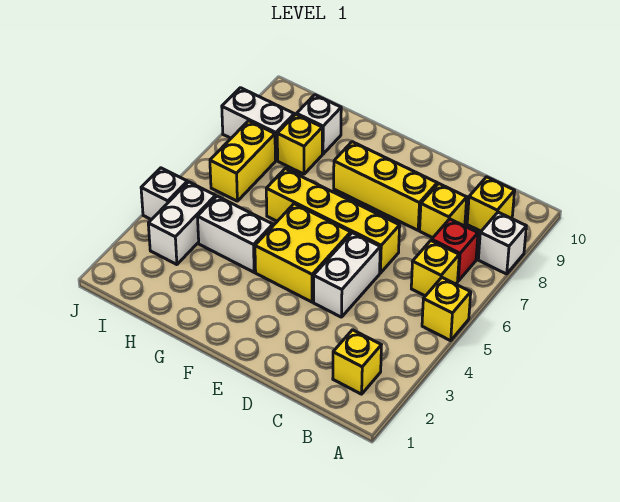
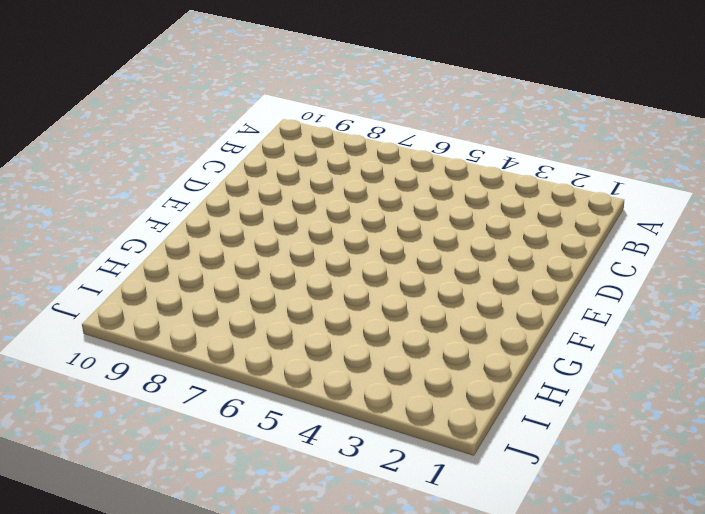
none -> yellow 1x1 brick [422,278,471,341]
none -> white 1x1 brick [478,212,526,274]
none -> yellow 1x1 brick [333,330,381,394]

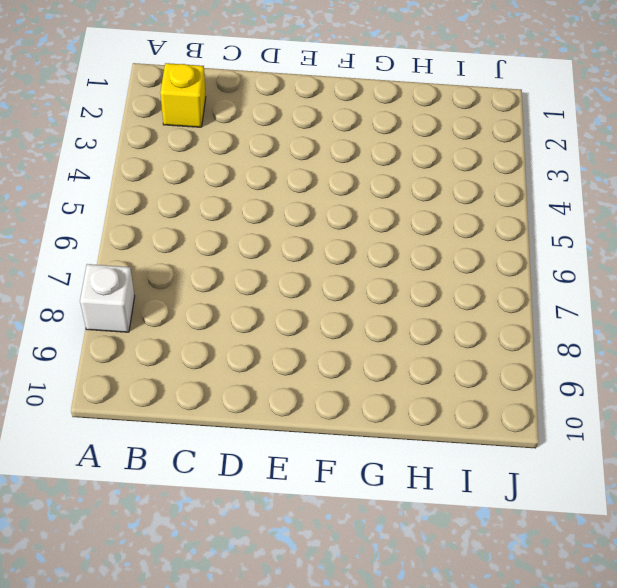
none -> yellow 1x1 brick [422,278,471,341]
none -> yellow 1x1 brick [411,241,459,296]
none -> red 1x1 brick [432,219,478,281]

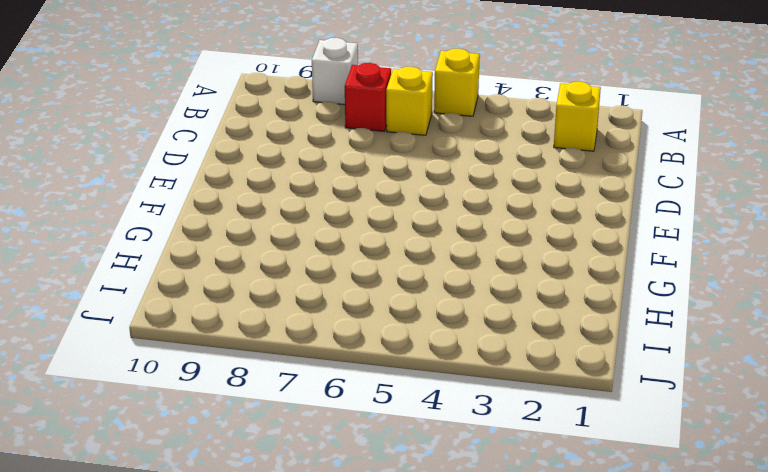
none -> yellow 1x1 brick [467,177,515,231]
none -> yellow 1x1 brick [420,184,467,238]
none -> white 1x2 brick [314,233,380,317]

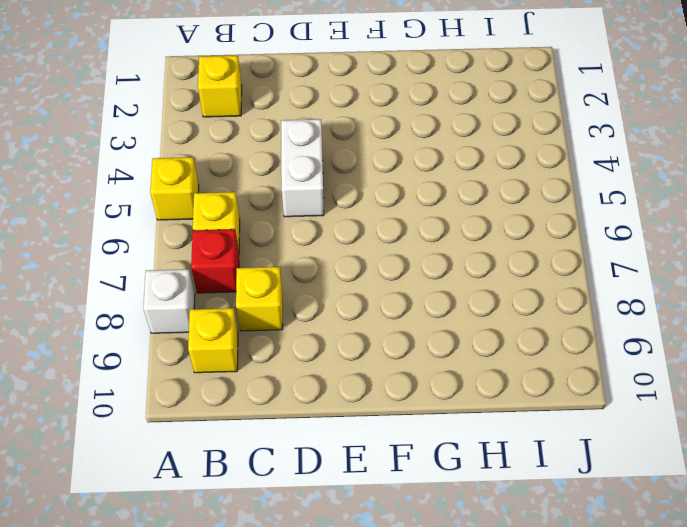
none -> yellow 1x4 brick [266,169,400,273]
none -> yellow 1x3 brick [334,142,437,230]
none -> yellow 2x2 brick [255,204,351,302]

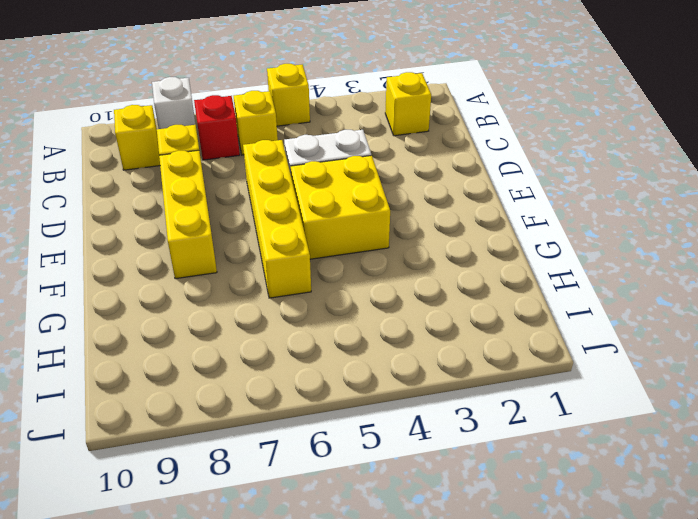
none -> white 1x2 brick [197,196,273,272]
none -> yellow 1x1 brick [277,114,322,174]
none -> white 1x1 brick [296,95,341,154]

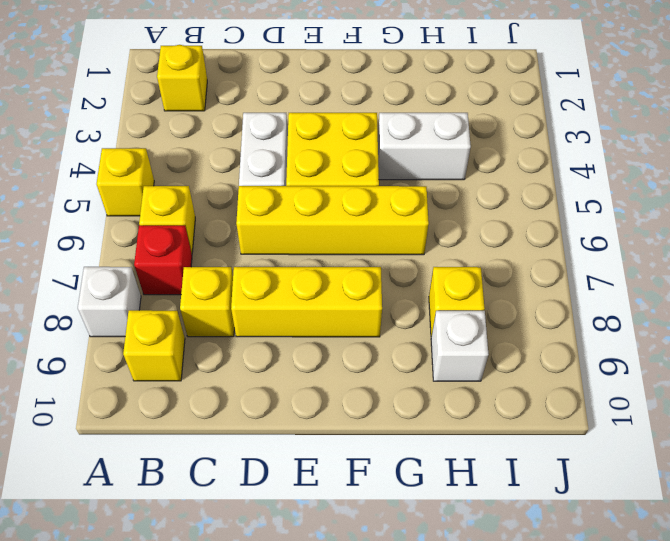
none -> white 1x2 brick [148,182,216,265]
none -> yellow 1x2 brick [210,121,275,201]
none -> white 1x2 brick [222,88,294,160]

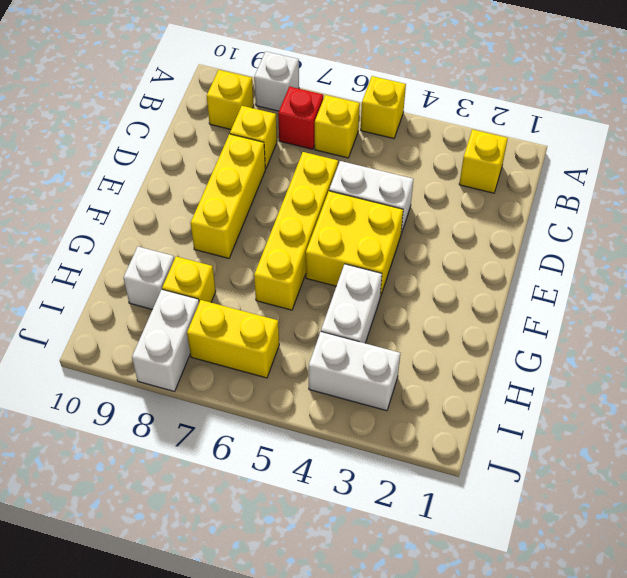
none -> white 1x1 brick [141,168,187,220]

